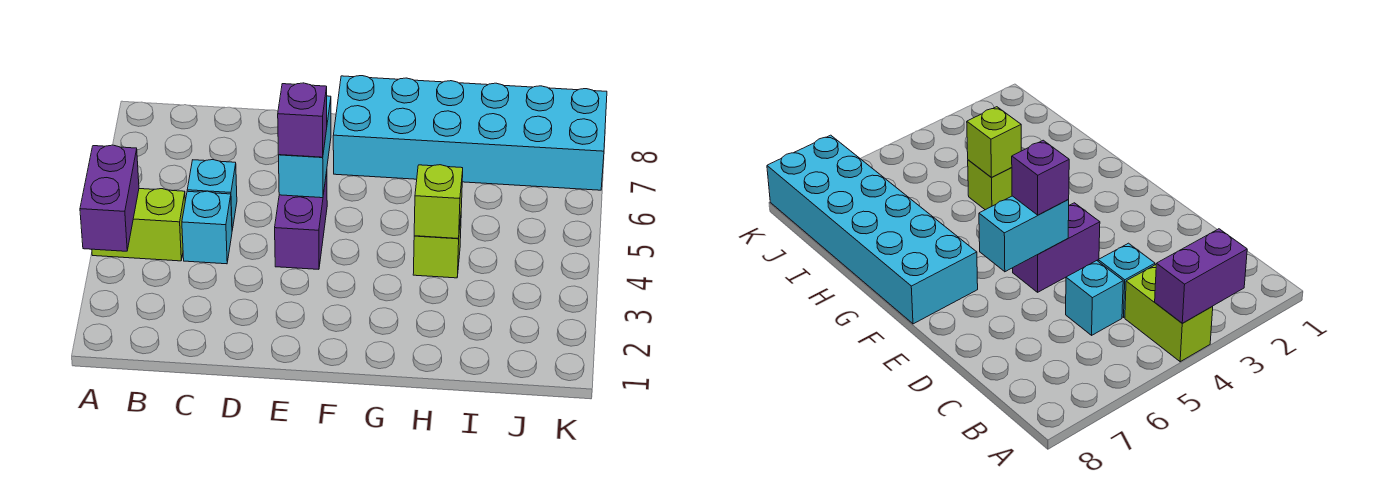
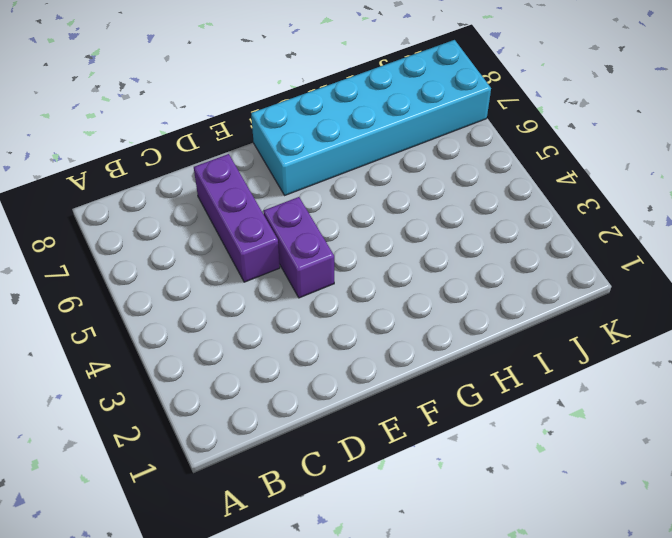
purple 1x3 brick [194,154,280,282] -> none
none -> lime 1x2 brick [92,189,185,261]
none -> cyan 1x1 brick [182,191,232,264]

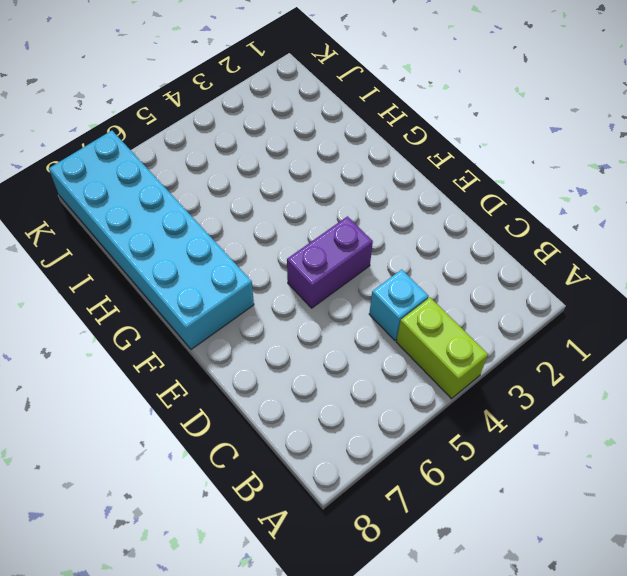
none -> cyan 1x1 brick [187,160,237,230]
none -> lime 1x1 brick [413,219,461,278]

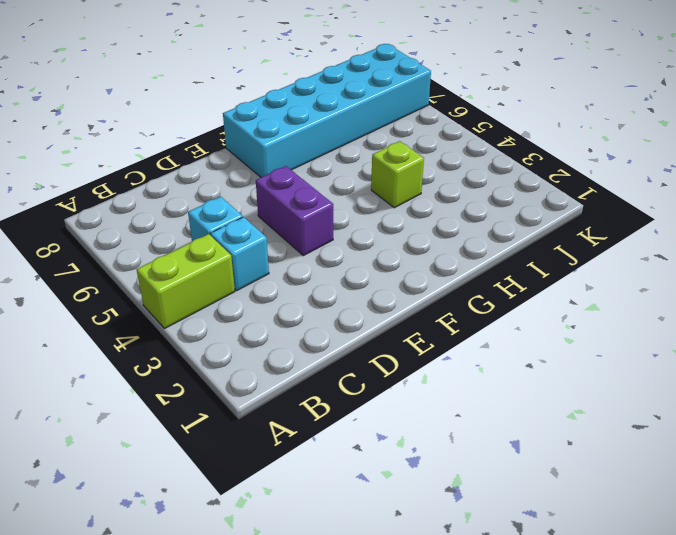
none -> purple 1x2 brick [80,145,139,251]
none -> cyan 1x2 brick [279,96,331,198]

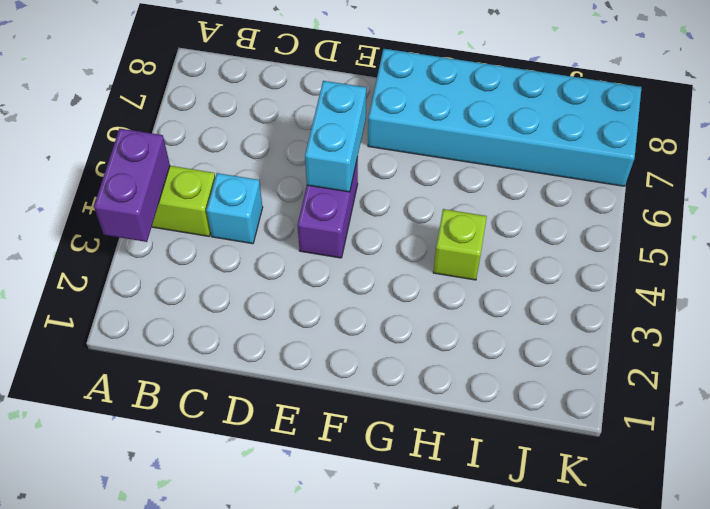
none -> cyan 1x1 brick [187,160,237,230]
none -> lime 1x1 brick [414,165,463,239]

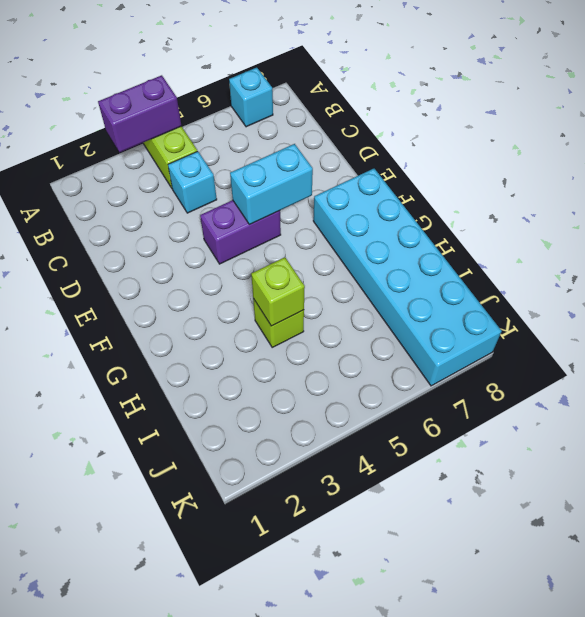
cyan 1x1 brick [229,67,273,127] -> cyan 1x1 brick moved to [187,160,237,230]
none -> purple 1x1 brick [278,83,327,157]

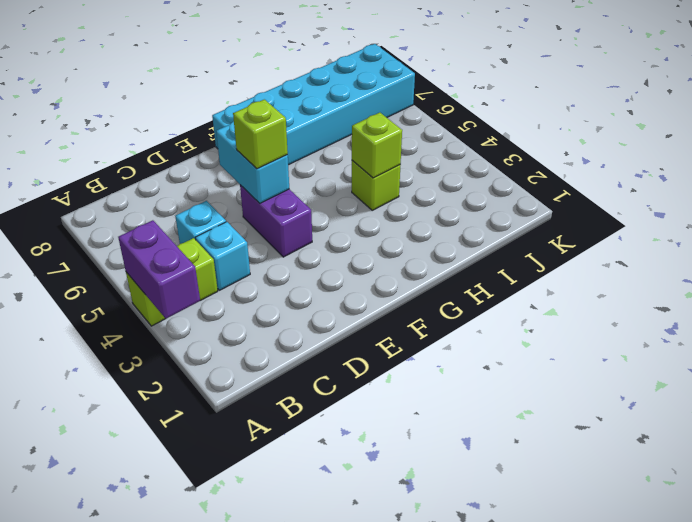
lime 1x1 brick [233,99,288,169] -> purple 1x1 brick [278,83,327,157]

